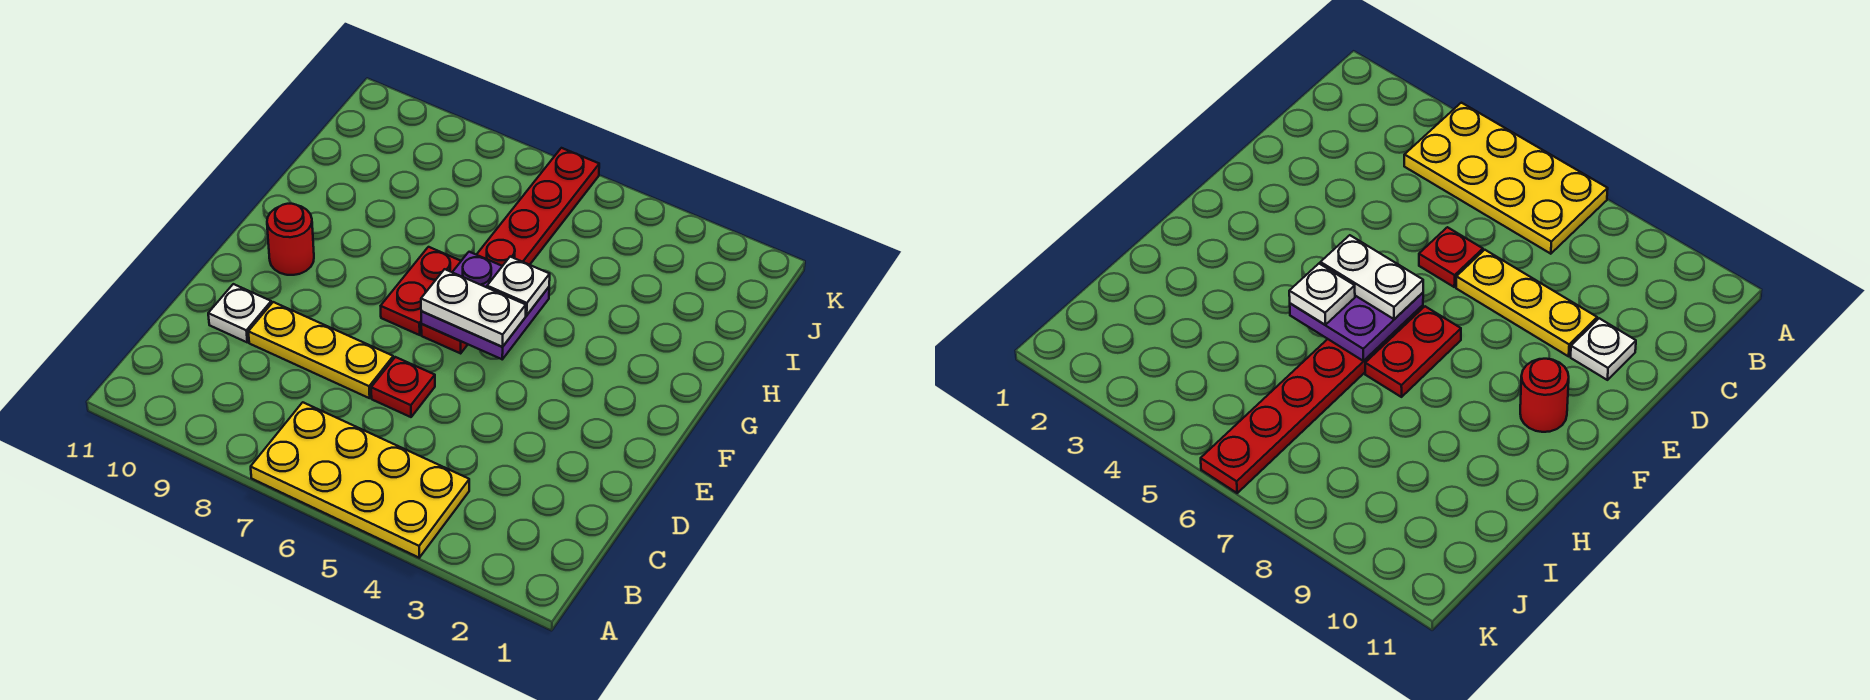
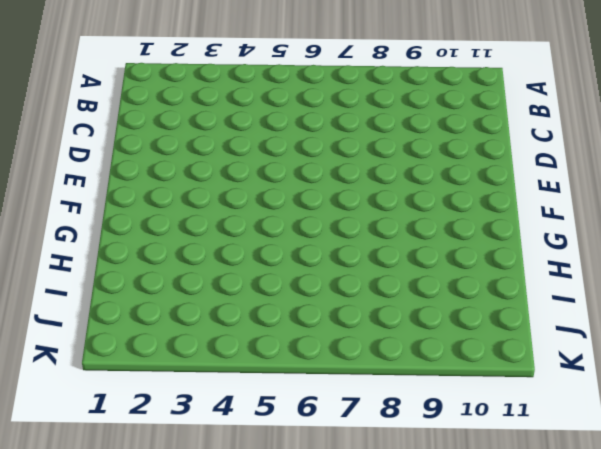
none -> yellow 2x4 plate [251,402,469,558]
none -> red 1x1 plate [371,357,435,417]

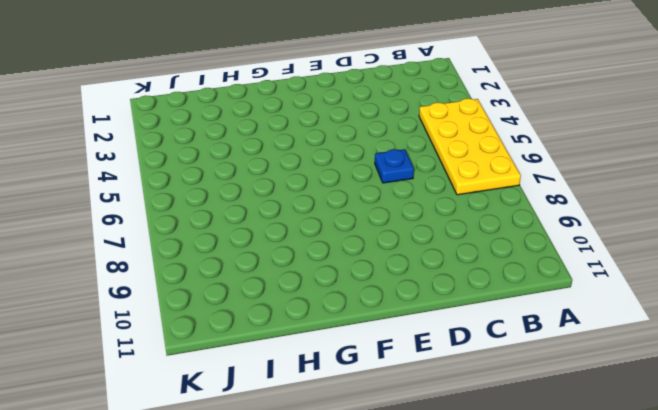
blue 1x1 plate [375,149,414,183] -> red 1x1 plate [371,357,435,417]
none -> yellow 1x3 plate [248,302,393,398]
none -> white 1x1 plate [208,284,271,342]

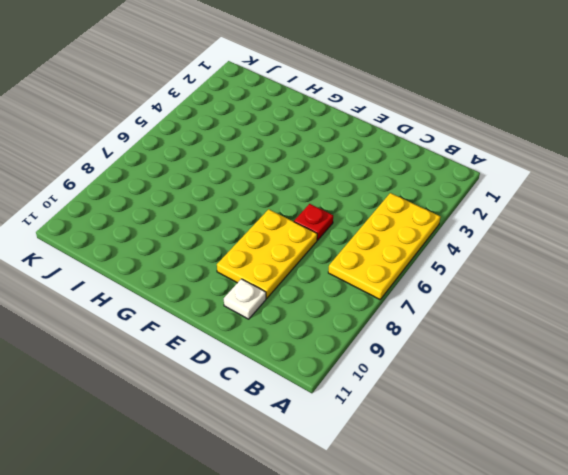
yellow 2x3 plate [217,209,317,299] -> yellow 1x3 plate [248,302,393,398]
none -> red 1x6 plate [421,148,599,353]
none -> red 1x2 plate [381,247,461,335]

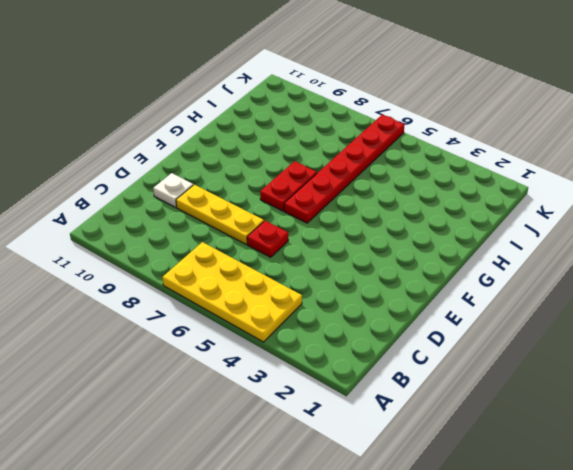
none -> red 1x1 round brick [267,204,314,275]
none -> purple 2x2 plate [421,252,549,359]

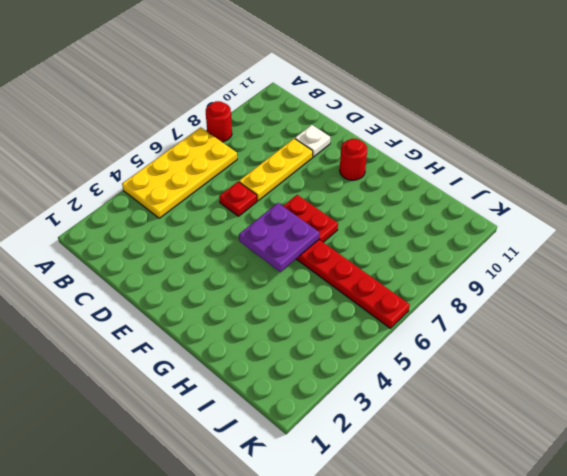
red 1x1 round brick [206,101,232,142] -> none
none -> white 1x2 plate [421,269,526,347]
none -> white 1x1 plate [487,257,550,315]

